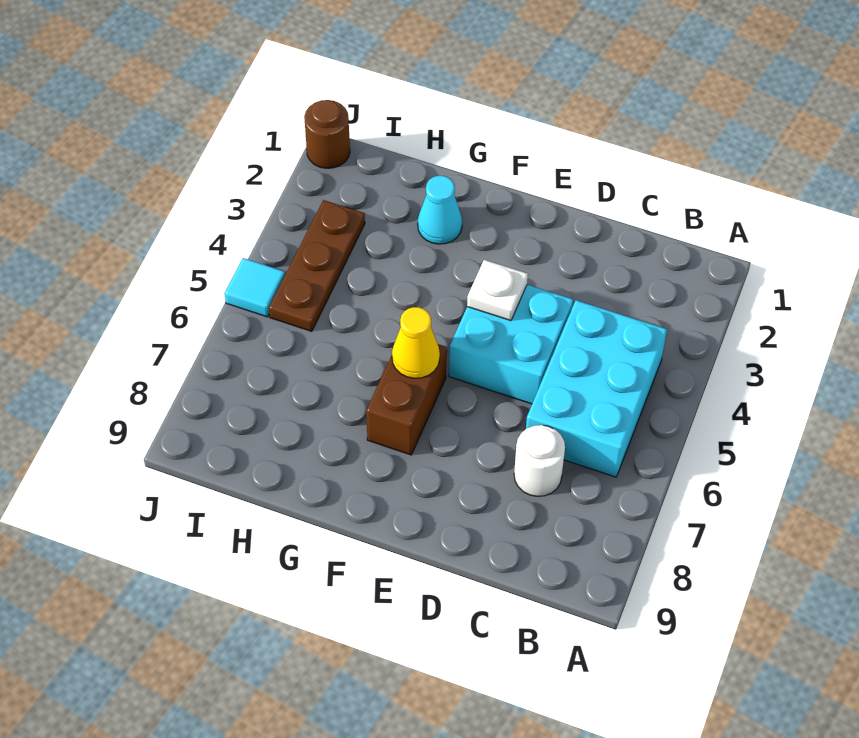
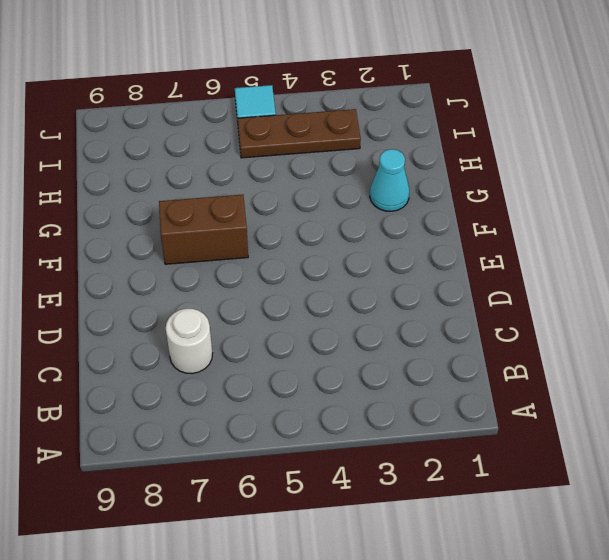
none -> cyan 2x3 brick [526,300,667,477]
none -> cyan 2x2 brick [449,285,573,404]

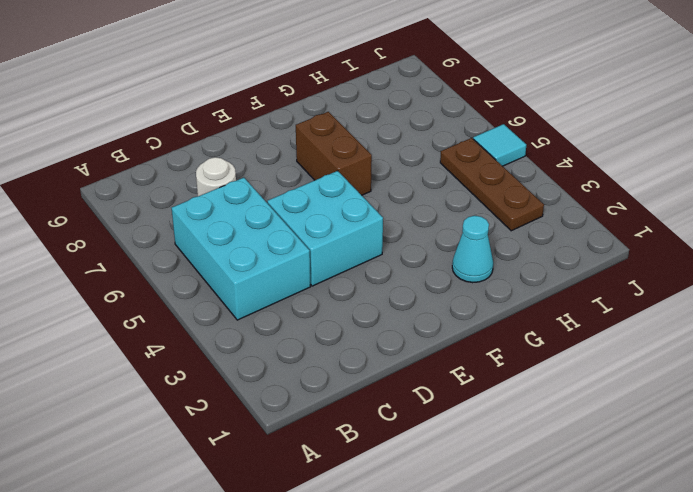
none -> brown 1x1 round brick [304,100,350,168]
none -> white 1x1 plate [467,260,528,321]

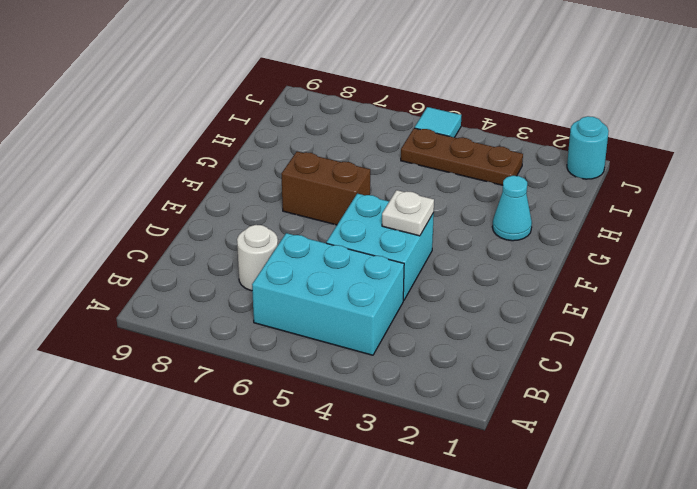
cyan 1x1 round brick [567,116,609,179] -> brown 1x1 round brick [304,100,350,168]
none -> yellow 1x1 cone [392,307,440,378]

